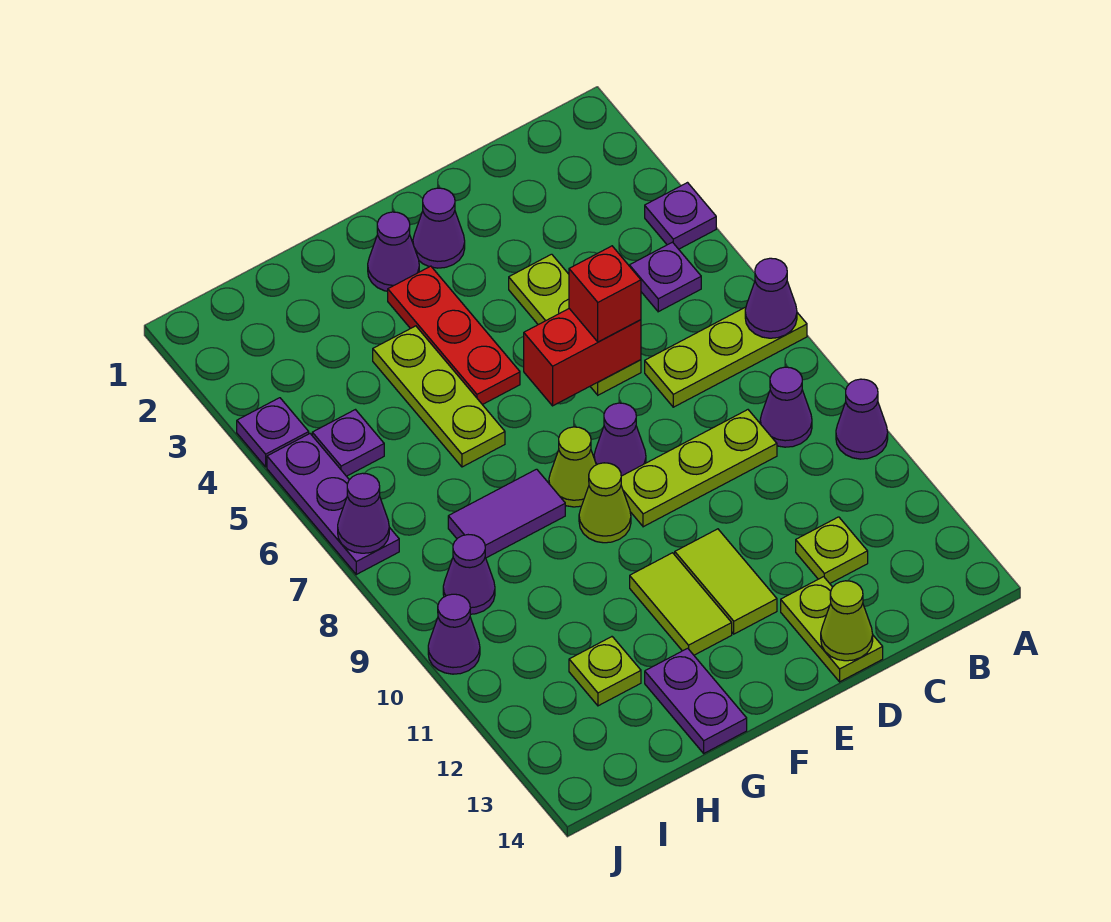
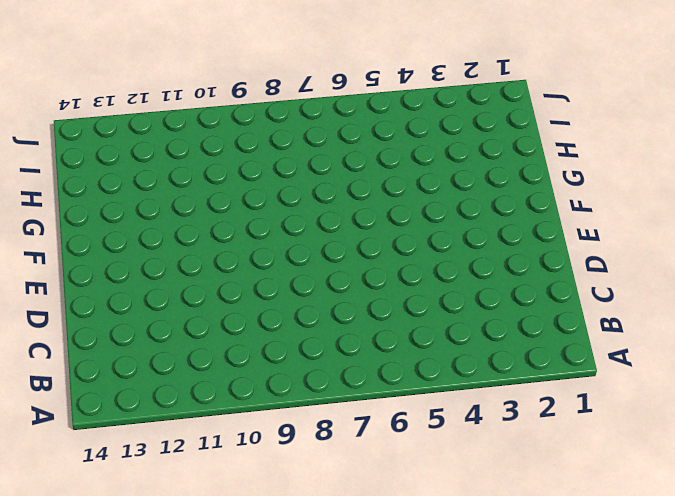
none -> purple 1x1 plate [645,183,716,249]
none -> lime 1x3 plate [645,307,807,407]
none -> purple 1x1 cone [836,379,888,459]
none -> purple 1x1 plate [629,242,701,312]

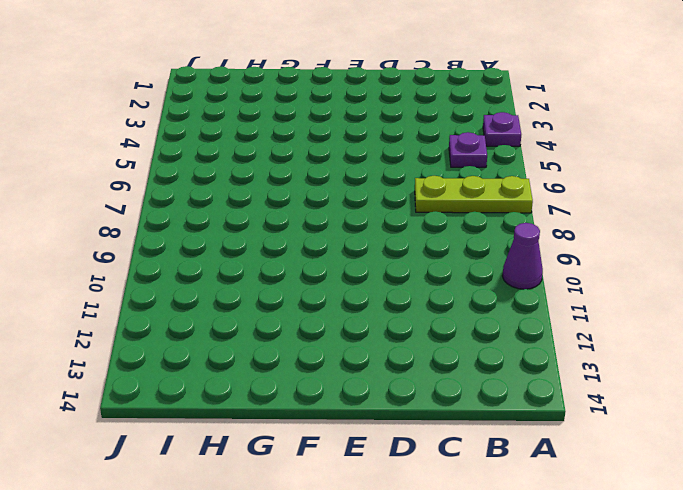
none -> purple 1x1 cone [760,367,812,447]
none -> lime 1x3 plate [621,410,777,527]
none -> lime 1x1 plate [796,517,868,583]
none -> lime 1x3 plate [509,254,641,395]

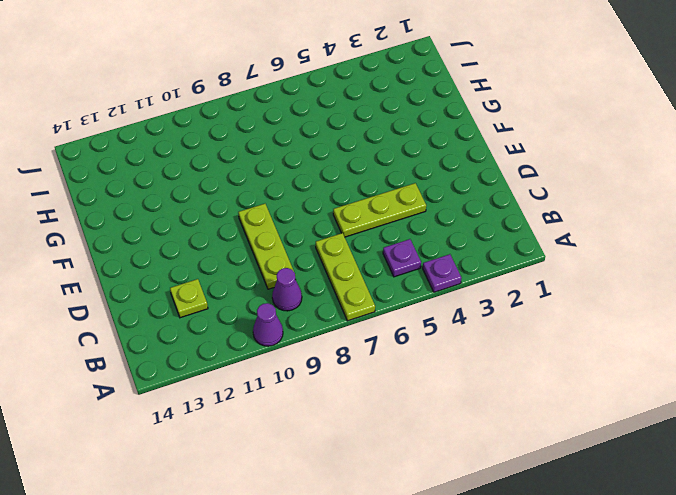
none -> lime 1x2 plate [781,577,883,682]
none -> purple 1x1 cone [413,188,465,268]
none -> purple 1x1 cone [594,403,646,476]
none -> lime 1x2 tile [675,529,777,634]

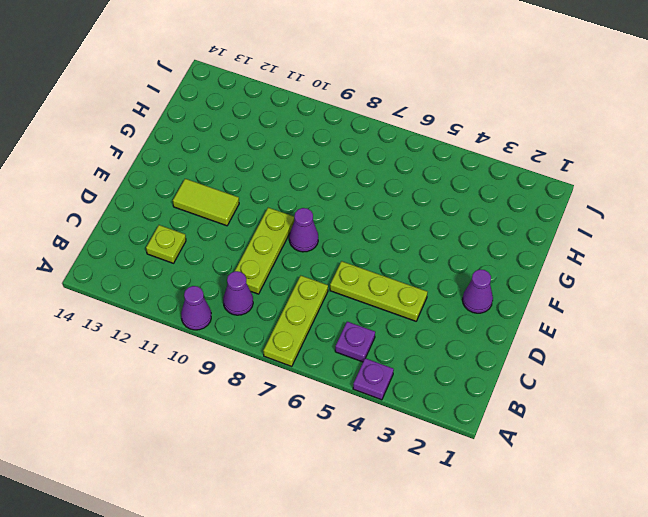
none -> lime 1x2 plate [781,577,883,682]
none -> purple 1x1 cone [368,212,419,291]
none -> red 1x3 plate [388,266,520,405]
none -> lime 1x1 cone [549,427,596,507]

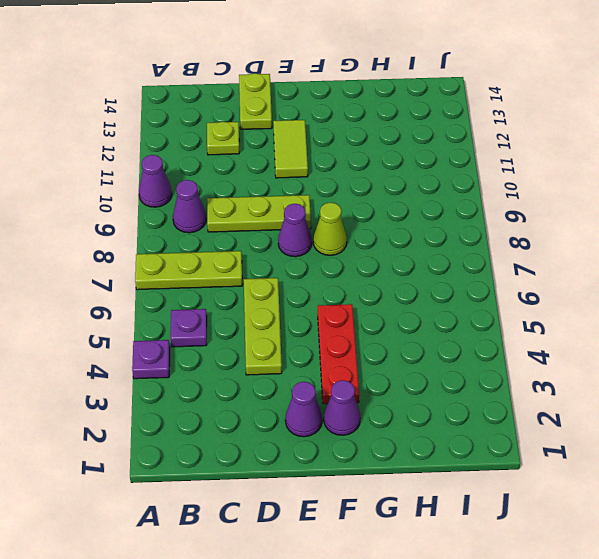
none -> lime 1x1 cone [579,463,631,543]
none -> lime 1x2 tile [630,553,732,655]
none -> lime 1x3 plate [373,326,505,467]
none -> purple 1x2 tile [448,469,565,558]

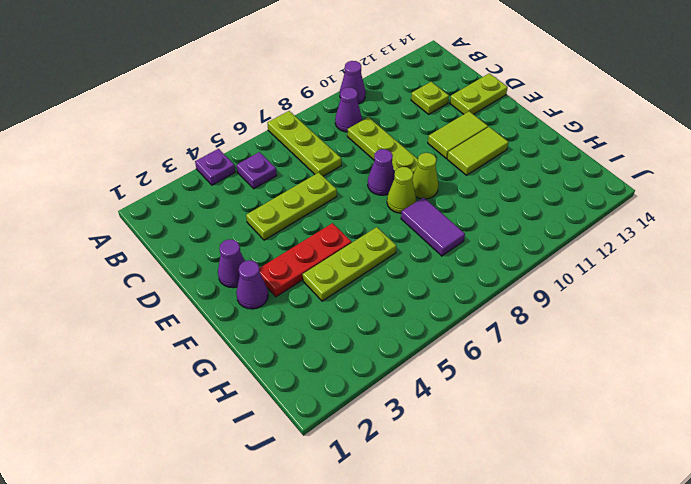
none -> purple 1x2 plate [645,648,747,753]
none -> lime 1x1 plate [569,637,641,706]
none -> purple 1x1 plate [312,410,384,476]
none -> purple 1x1 cone [443,535,495,614]

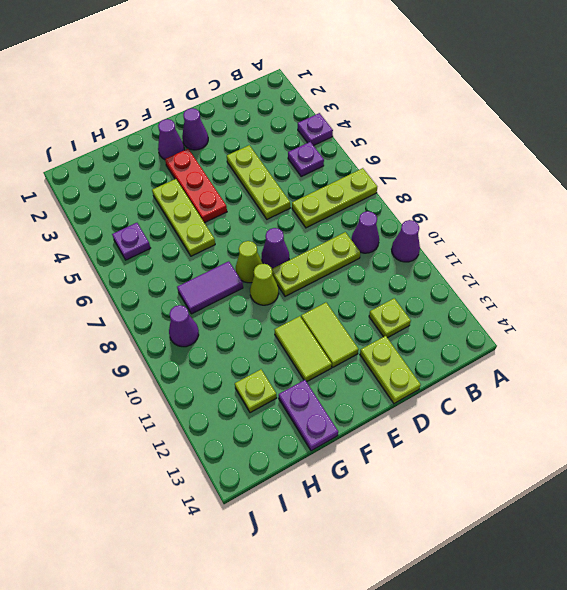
none -> purple 1x1 plate [237,398,309,467]
none -> purple 1x3 plate [267,434,399,574]
none -> purple 1x1 cone [428,594,480,674]
none -> purple 1x1 cone [745,258,797,338]

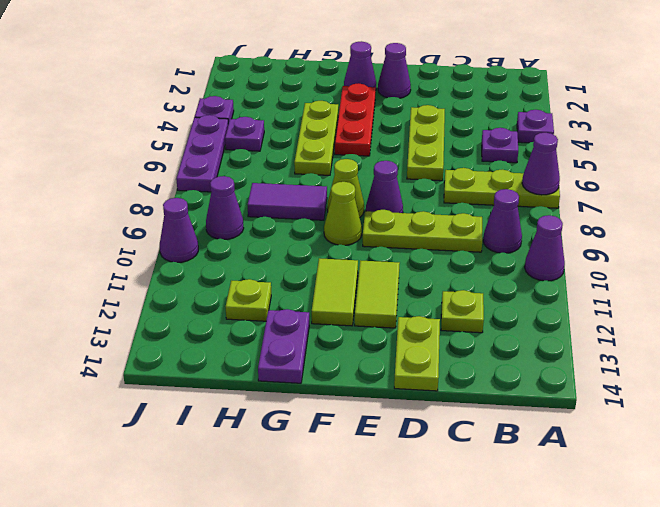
none -> red 1x2 brick [524,309,641,406]
none -> lime 1x1 cone [821,581,873,661]
none -> purple 1x1 cone [338,473,389,553]
none -> red 1x1 brick [569,246,641,342]

